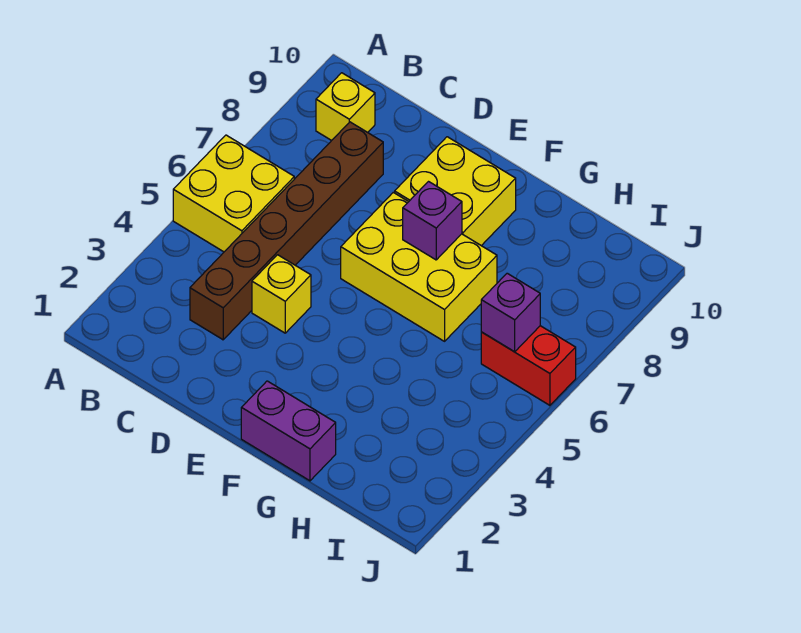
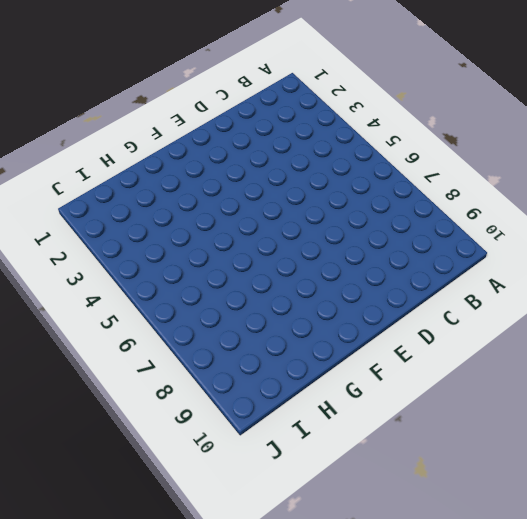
none -> yellow 2x2 brick [173,135,294,252]
none -> yellow 1x1 brick [316,73,375,141]

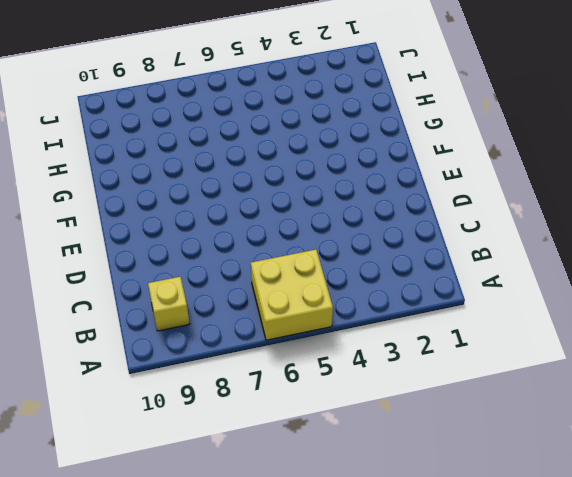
none -> brown 1x6 brick [190,122,383,340]
none -> yellow 1x1 brick [252,255,311,333]

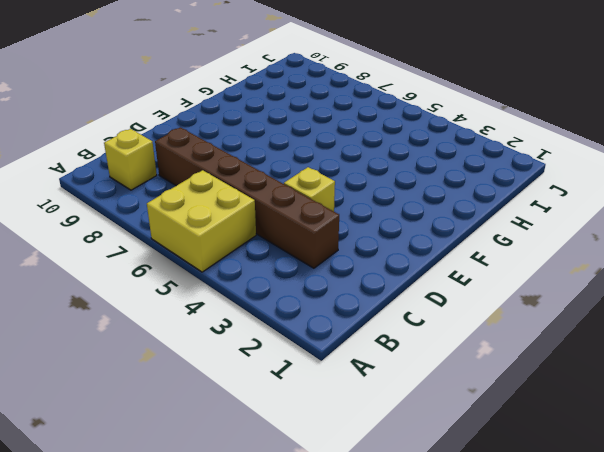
none -> yellow 2x3 brick [341,192,497,341]
none -> yellow 2x2 brick [395,137,516,246]

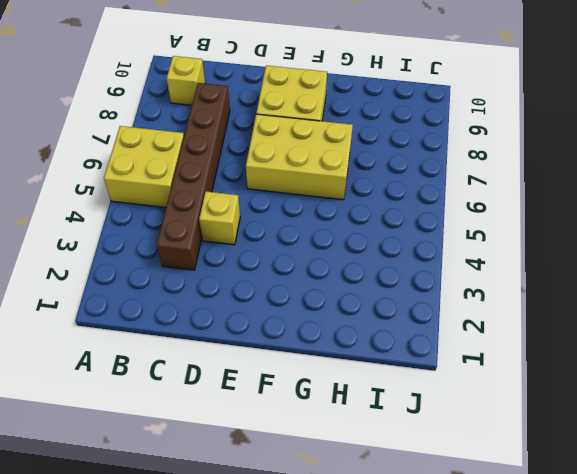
none -> purple 1x2 brick [241,381,336,481]
none -> red 1x2 brick [481,326,576,405]

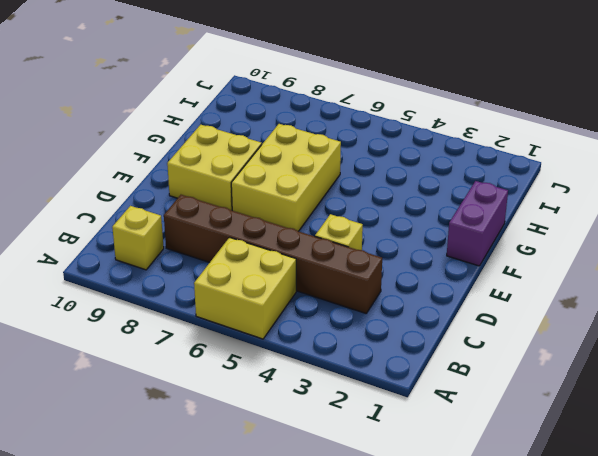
none -> red 1x2 brick [481,326,576,405]
none -> purple 1x1 brick [403,182,462,260]

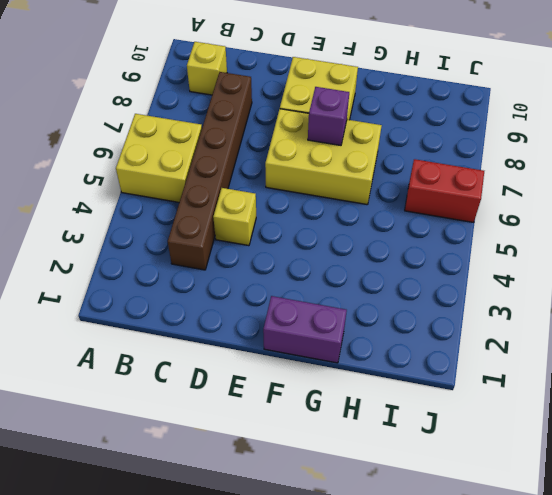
none -> purple 1x1 brick [481,273,540,352]

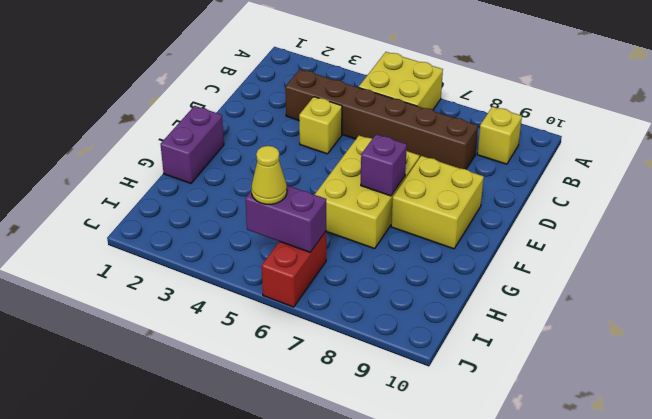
purple 1x2 brick [245,185,326,252] -> purple 1x1 brick [481,273,540,352]
yellow 1x1 cone [251,146,287,204] -> none

